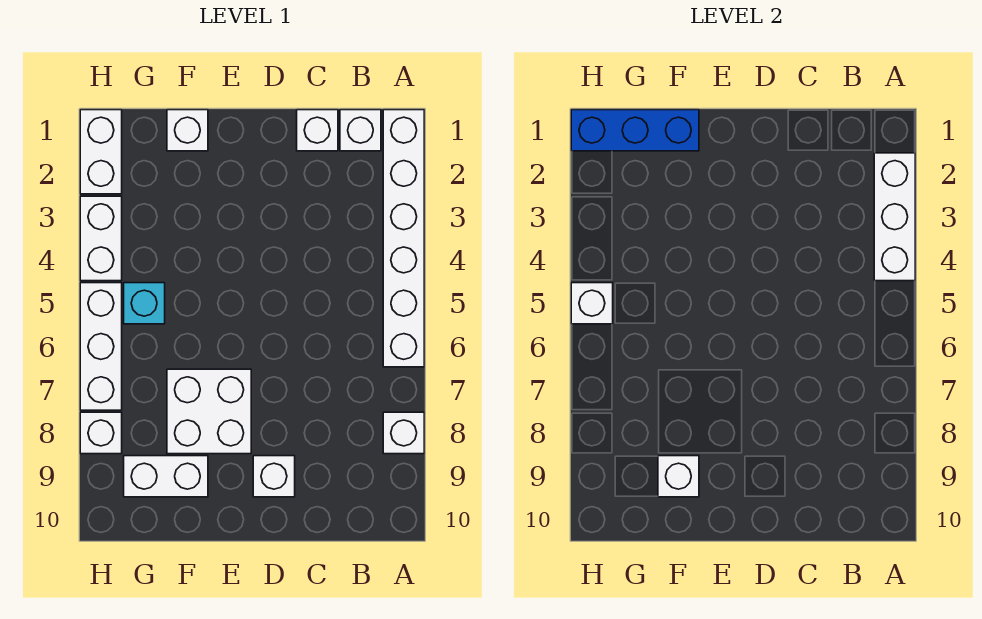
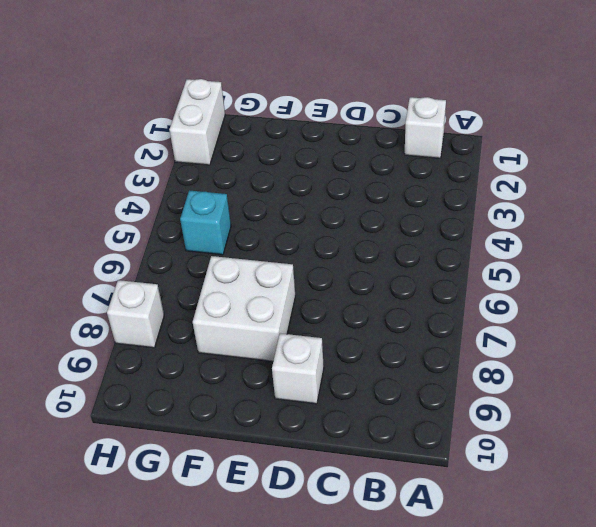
none -> white 1x6 brick [383,110,424,367]
none -> white 1x1 brick [383,412,424,454]
none -> white 1x1 brick [297,110,338,151]

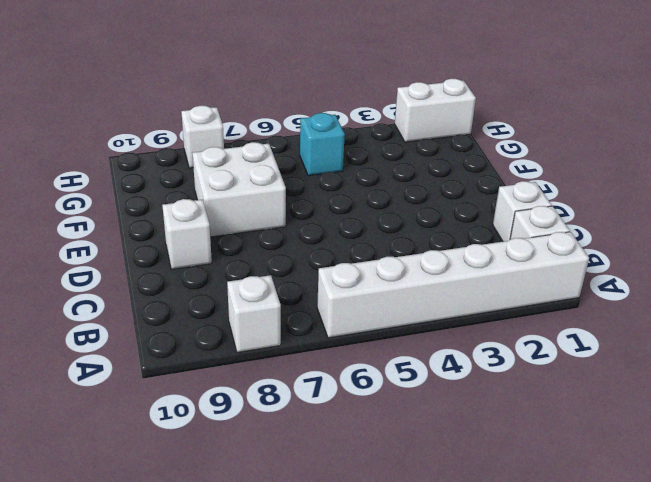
none -> white 1x1 brick [167,110,208,151]
none -> white 1x2 brick [124,456,208,497]
none -> white 1x2 brick [80,196,122,281]

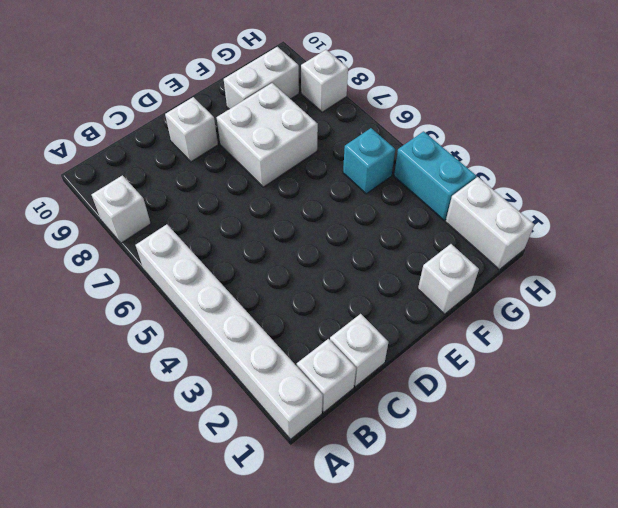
cyan 1x2 brick [394,131,476,220] -> white 1x2 brick [80,196,122,281]
none -> white 1x3 brick [80,283,122,410]
none -> white 1x3 brick [874,153,915,281]
none -> blue 1x3 brick [571,110,699,151]

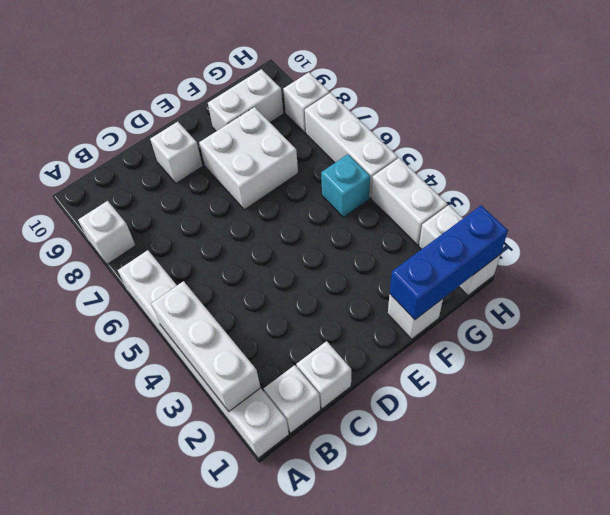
none -> white 1x1 brick [658,456,699,497]
none -> white 1x1 brick [571,283,613,324]

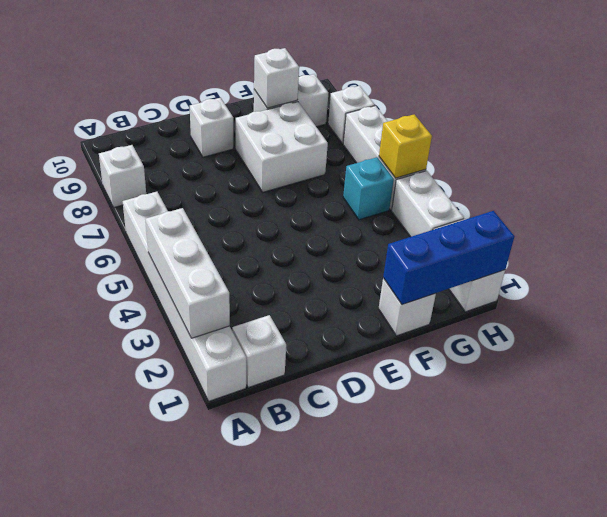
yellow 1x1 brick [379,114,432,178] -> white 1x1 brick [571,283,613,324]
none -> white 1x1 brick [297,110,338,151]

